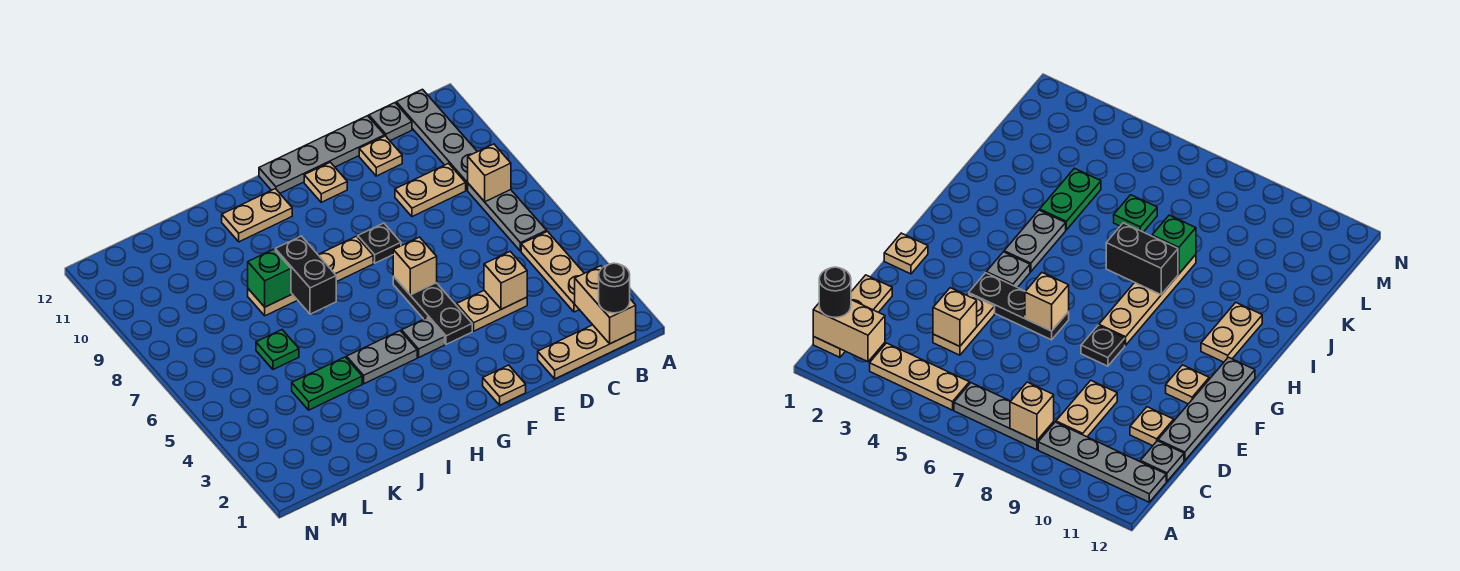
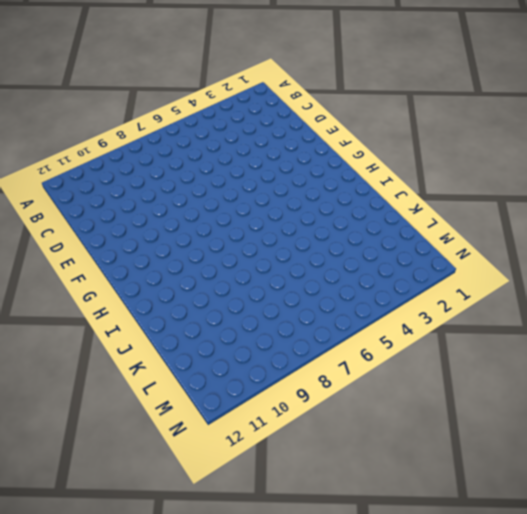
none -> tan 1x3 plate [538,325,636,379]
none -> tan 1x3 plate [521,231,584,312]
none -> grey 1x3 plate [468,184,547,251]

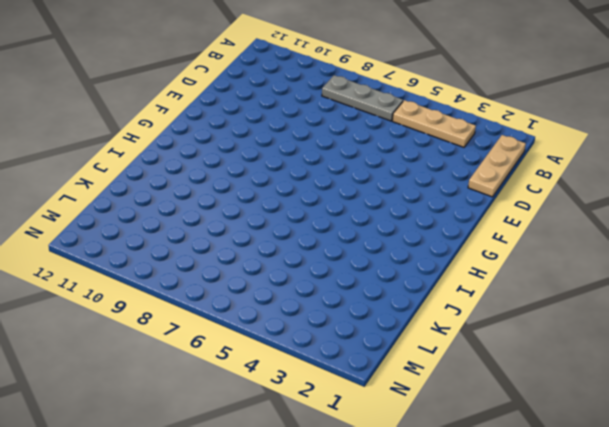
none -> grey 1x4 plate [396,89,477,190]
none -> tan 1x2 plate [395,163,466,217]
none -> grey 1x1 plate [369,103,412,141]

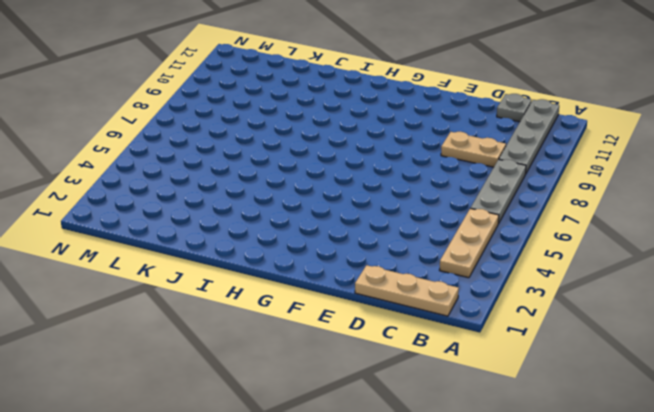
none -> tan 1x2 plate [457,291,527,331]
none -> tan 1x1 plate [359,136,402,176]
none -> grey 1x4 plate [259,116,385,193]

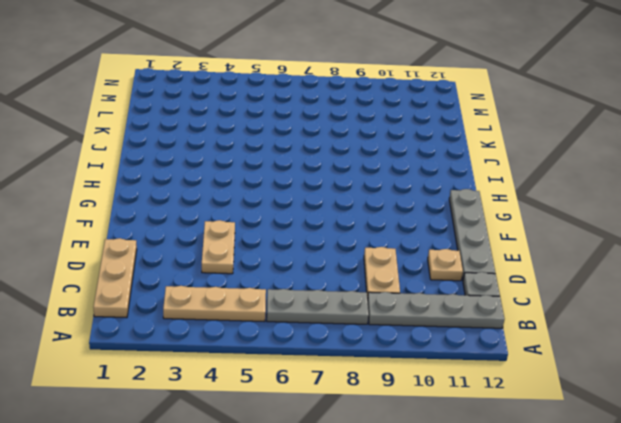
none -> tan 1x1 plate [483,365,526,405]
none -> black 1x3 plate [393,276,472,344]
none -> black 1x1 plate [358,223,401,263]

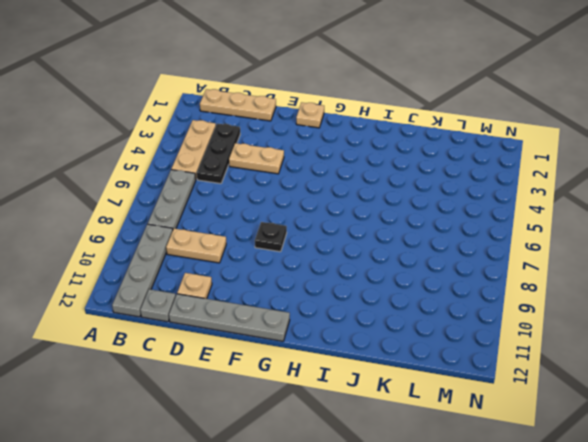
black 1x3 plate [197,124,240,184] -> black 1x3 plate moved to [393,276,472,344]
none -> tan 1x1 plate [304,162,347,202]
none -> grey 1x1 plate [402,317,445,357]
none -> tan 1x4 plate [248,236,373,316]

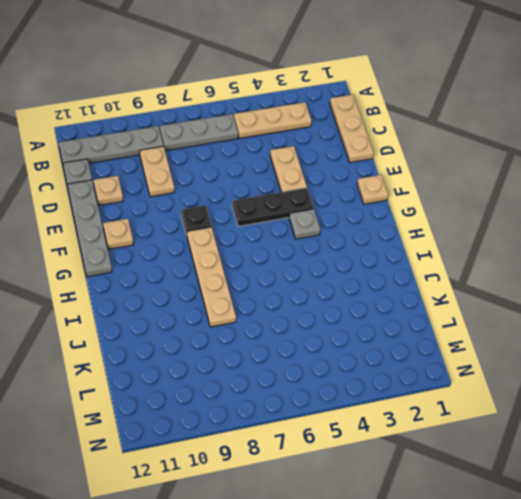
none -> grey 1x2 plate [347,331,417,384]
none -> tan 1x2 plate [222,189,292,242]
none -> green 1x2 plate [292,357,362,410]

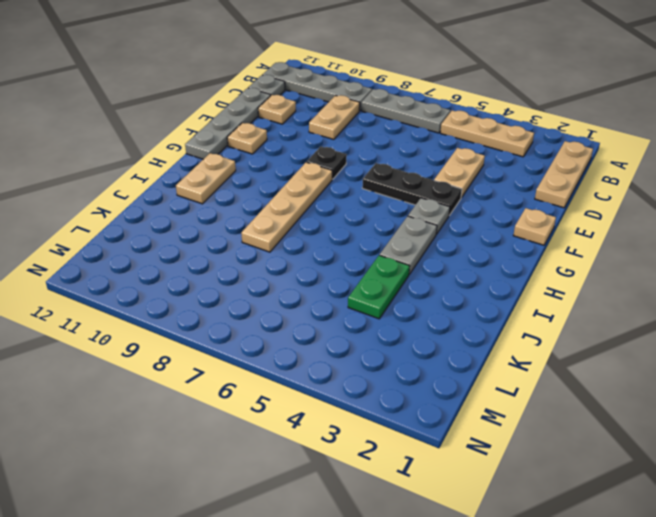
none -> green 1x1 plate [256,330,299,370]
none -> tan 1x2 brick [575,266,636,344]
none -> tan 1x1 brick [468,144,511,202]

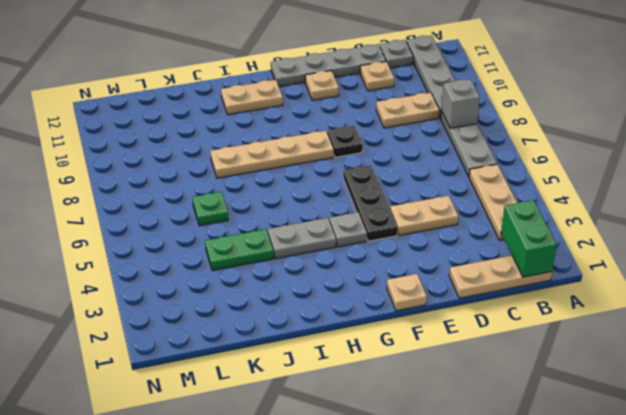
green 1x2 brick [501,200,557,277] -> tan 1x2 brick [575,266,636,344]
grey 1x1 brick [441,79,480,128] -> tan 1x1 brick [468,144,511,202]
none -> tan 1x1 brick [484,252,527,309]
none -> tan 1x1 brick [393,237,437,295]
none -> black 1x2 brick [275,236,336,314]

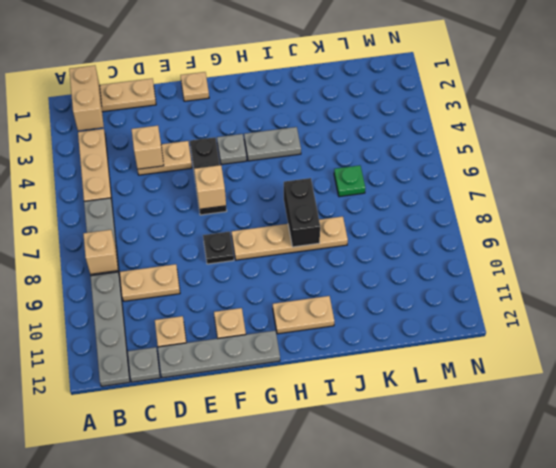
none -> green 1x2 plate [292,357,362,410]
none -> green 1x1 brick [248,249,291,307]
none -> black 1x1 round brick [599,263,630,313]

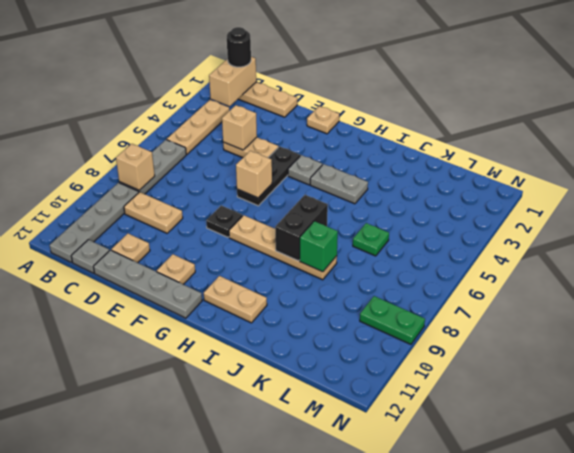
green 1x2 plate [360,296,425,344] -> green 1x2 plate moved to [292,357,362,410]

